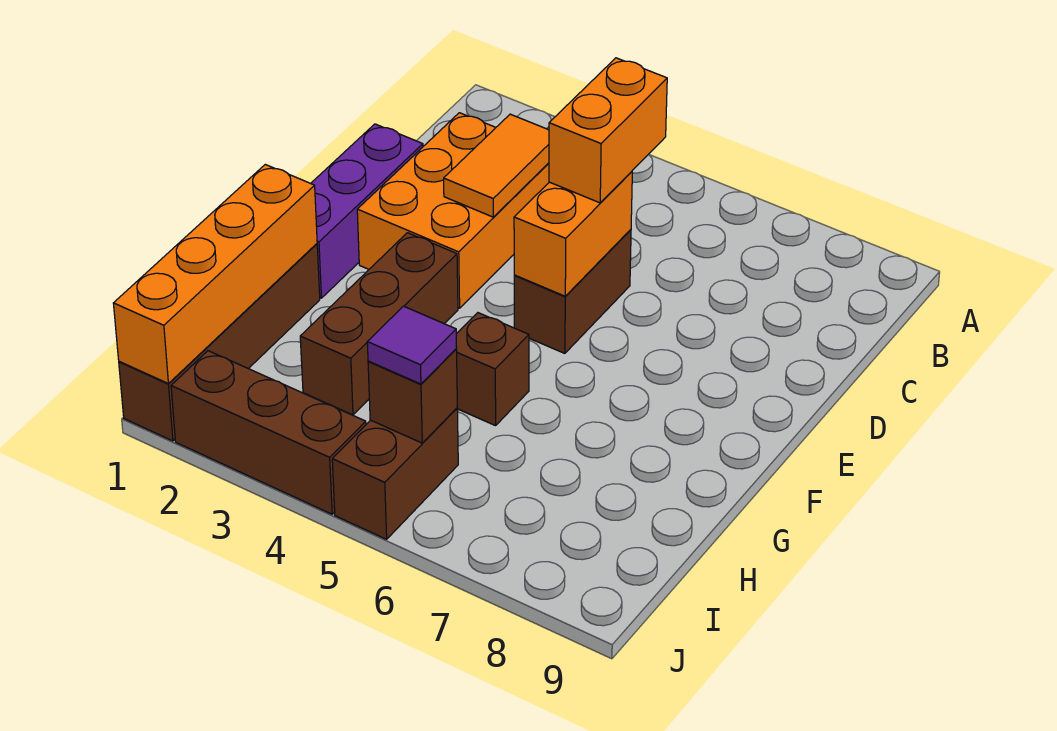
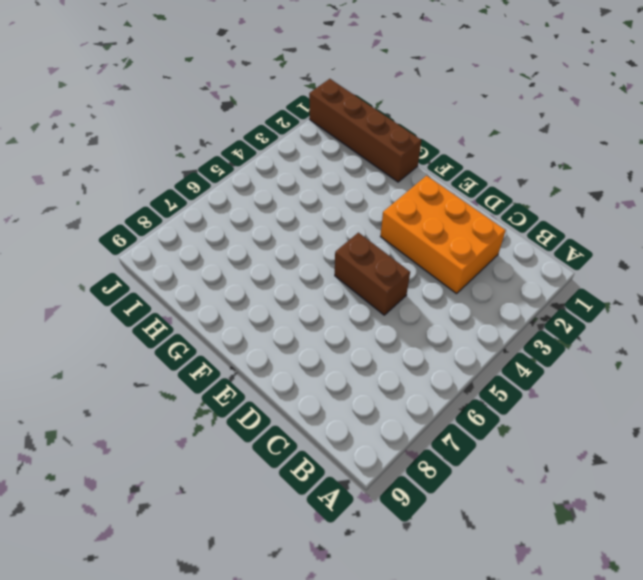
none -> purple 1x3 brick [311,124,423,298]
none -> brown 1x3 brick [300,233,458,415]
none -> brown 1x1 brick [456,313,529,426]

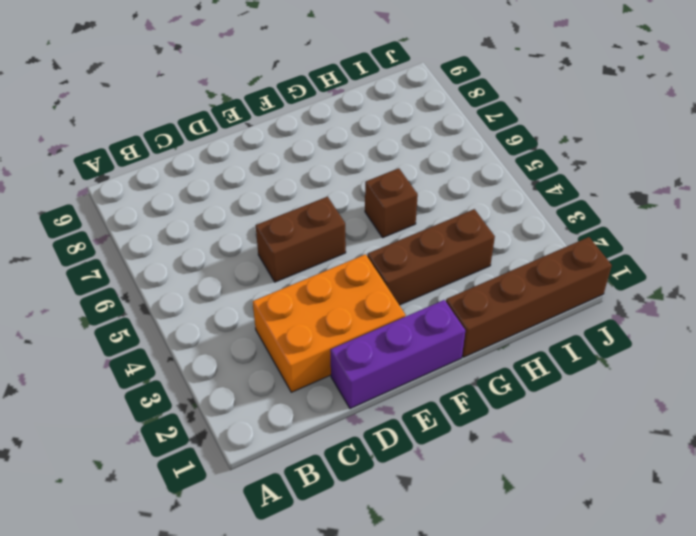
none -> brown 1x2 brick [332,408,458,539]
none -> brown 1x3 brick [171,351,366,514]
none -> orange 1x2 tile [444,114,549,217]

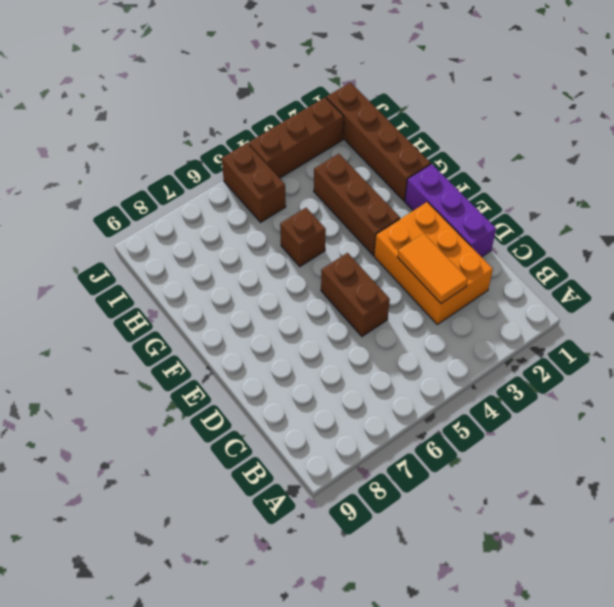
none -> orange 1x2 brick [514,172,632,296]
none -> orange 1x4 brick [113,164,317,383]
none -> brown 1x1 brick [368,349,457,443]

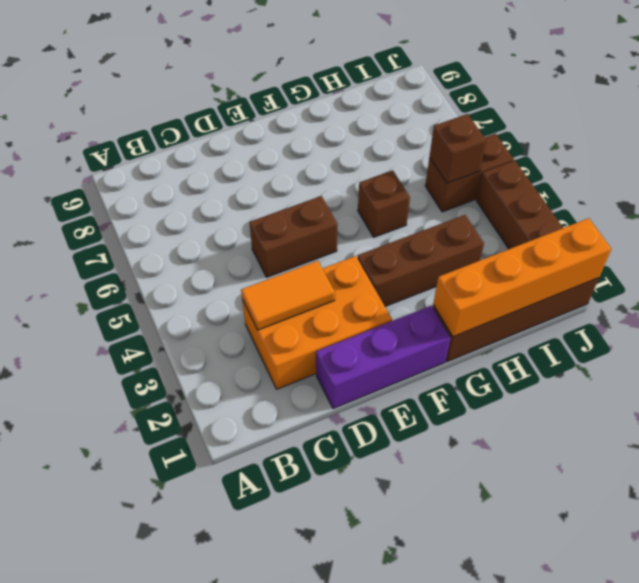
none -> orange 1x2 brick [514,172,632,296]
none -> orange 1x2 brick [549,58,667,203]
none -> purple 1x1 tile [367,306,457,384]

